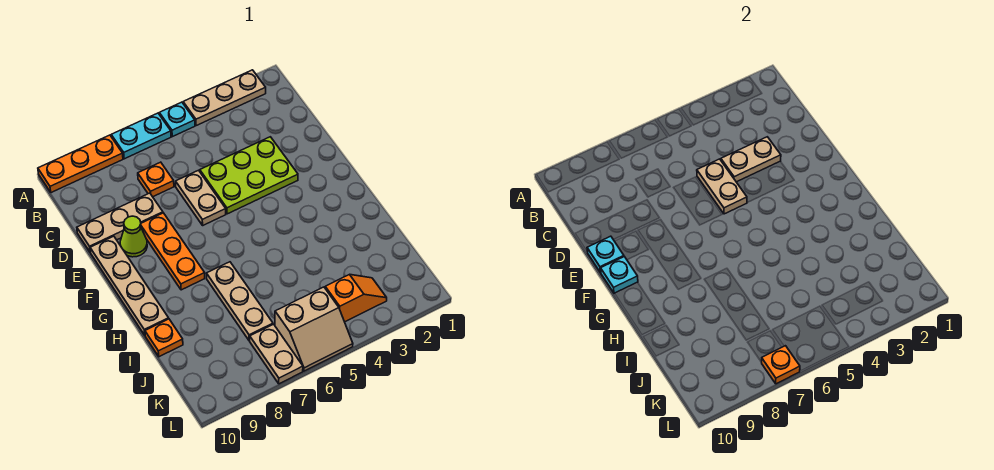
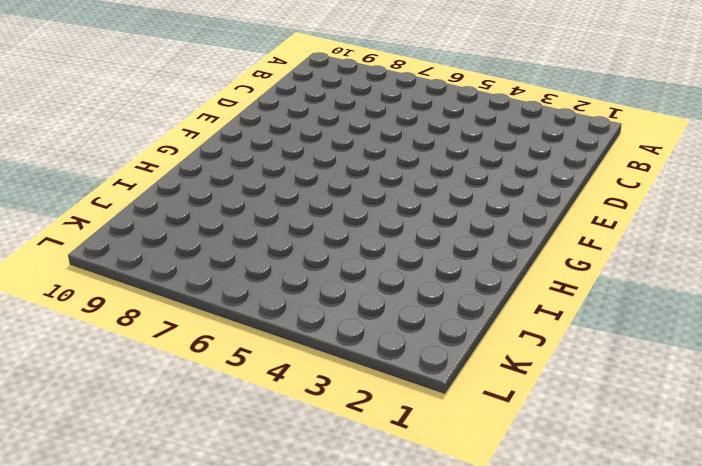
none -> tan 1x3 plate [183,70,266,126]
none -> cyan 1x1 plate [159,102,195,137]
none -> cyan 1x2 plate [111,113,171,159]

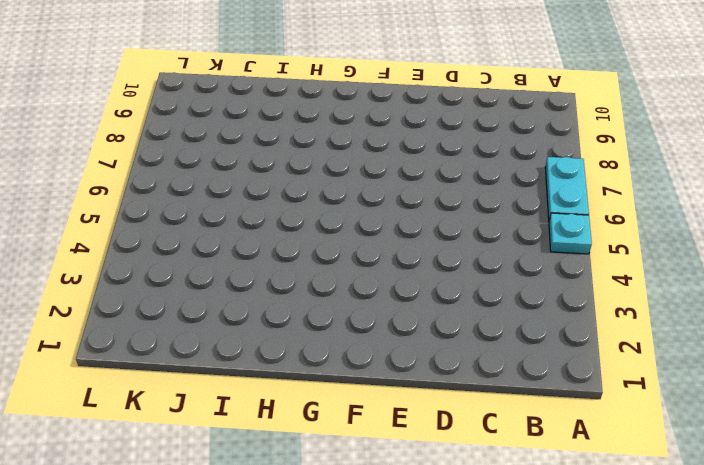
none -> tan 1x3 plate [183,70,266,126]
none -> orange 1x3 plate [38,135,123,193]
none -> orange 1x1 plate [138,162,174,197]

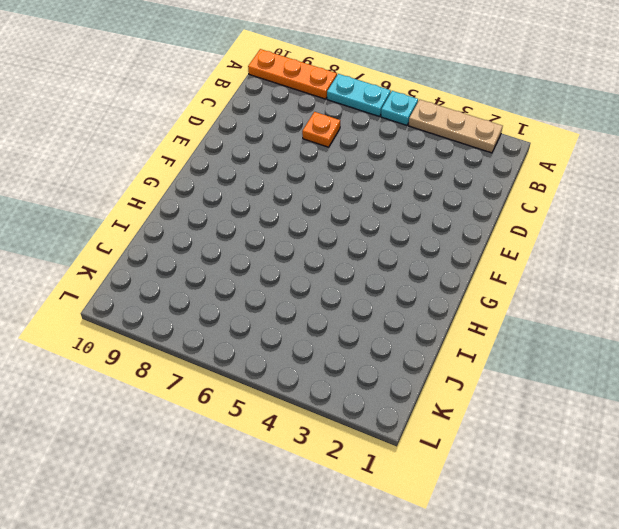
none -> lime 2x3 plate [200,137,298,214]
none -> tan 1x2 plate [176,170,226,225]
none -> tan 1x3 plate [77,193,163,252]

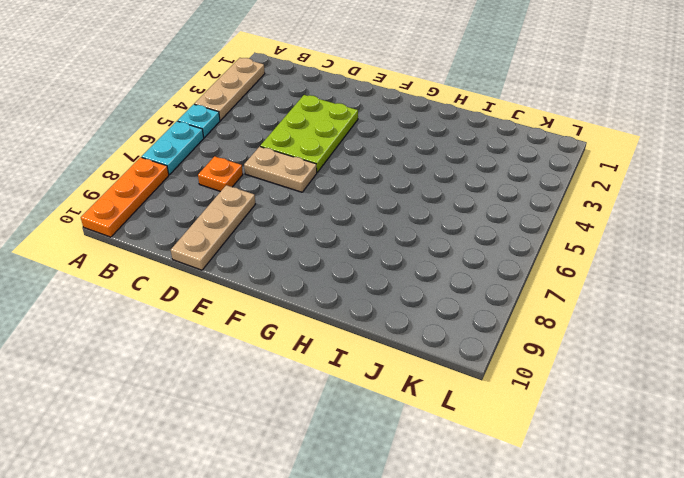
none -> orange 1x3 plate [141,213,205,290]
none -> lime 1x1 cone [120,216,147,257]
none -> tan 1x4 plate [90,236,169,335]

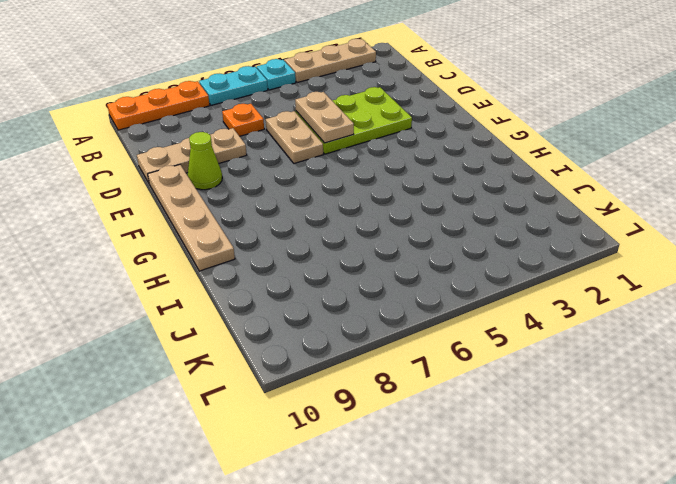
none -> orange 1x3 plate [141,213,205,290]
none -> tan 1x3 plate [207,262,273,341]
none -> orange 1x1 plate [145,319,183,357]

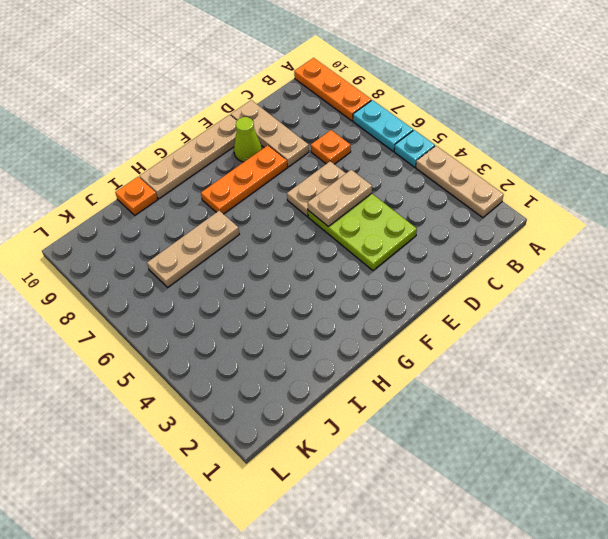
none -> orange 1x2 slope [325,275,387,322]
none -> tan 2x2 slope [275,287,353,371]
none -> tan 1x2 plate [250,324,303,384]

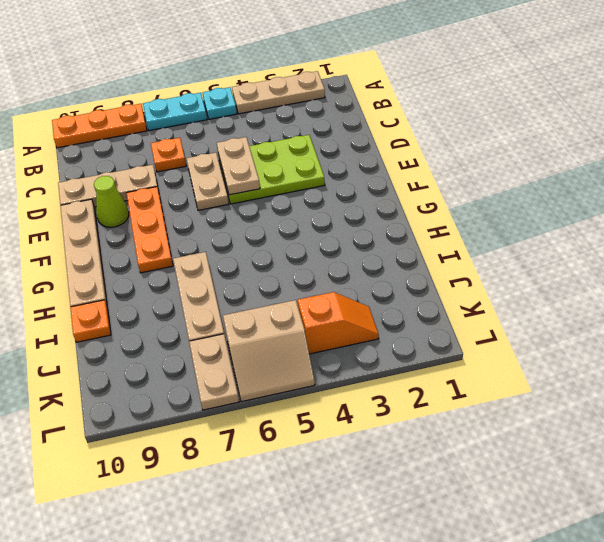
none -> tan 1x2 plate [721,137,781,182]
none -> cyan 1x1 plate [587,236,624,273]
none -> cyan 1x1 plate [601,257,638,293]

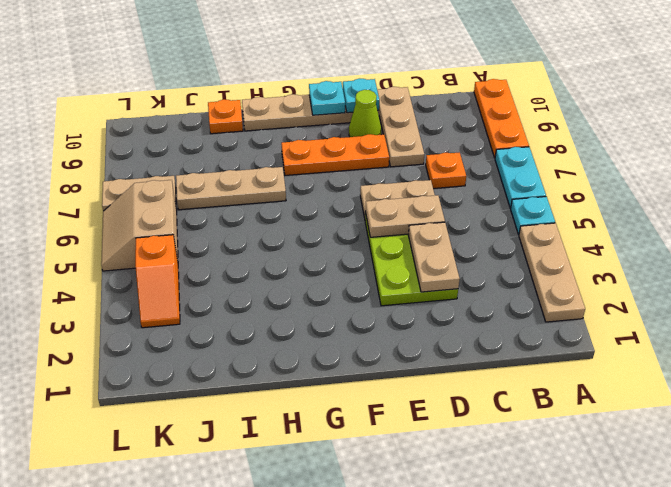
none -> orange 1x1 plate [762,346,800,384]

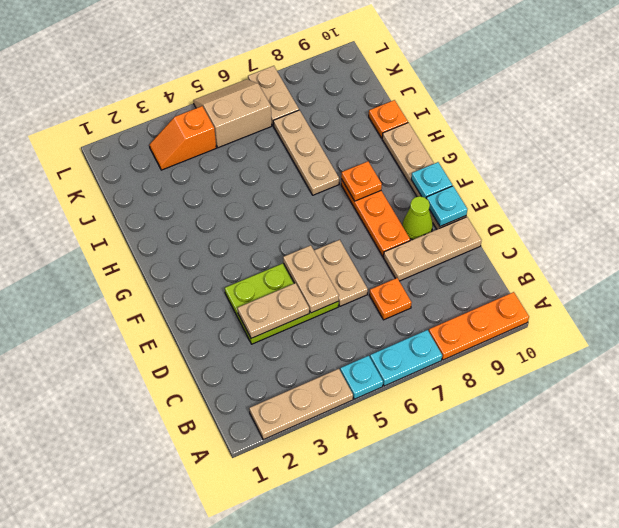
orange 1x1 plate [341,161,382,201] -> orange 1x1 plate moved to [762,346,800,384]

